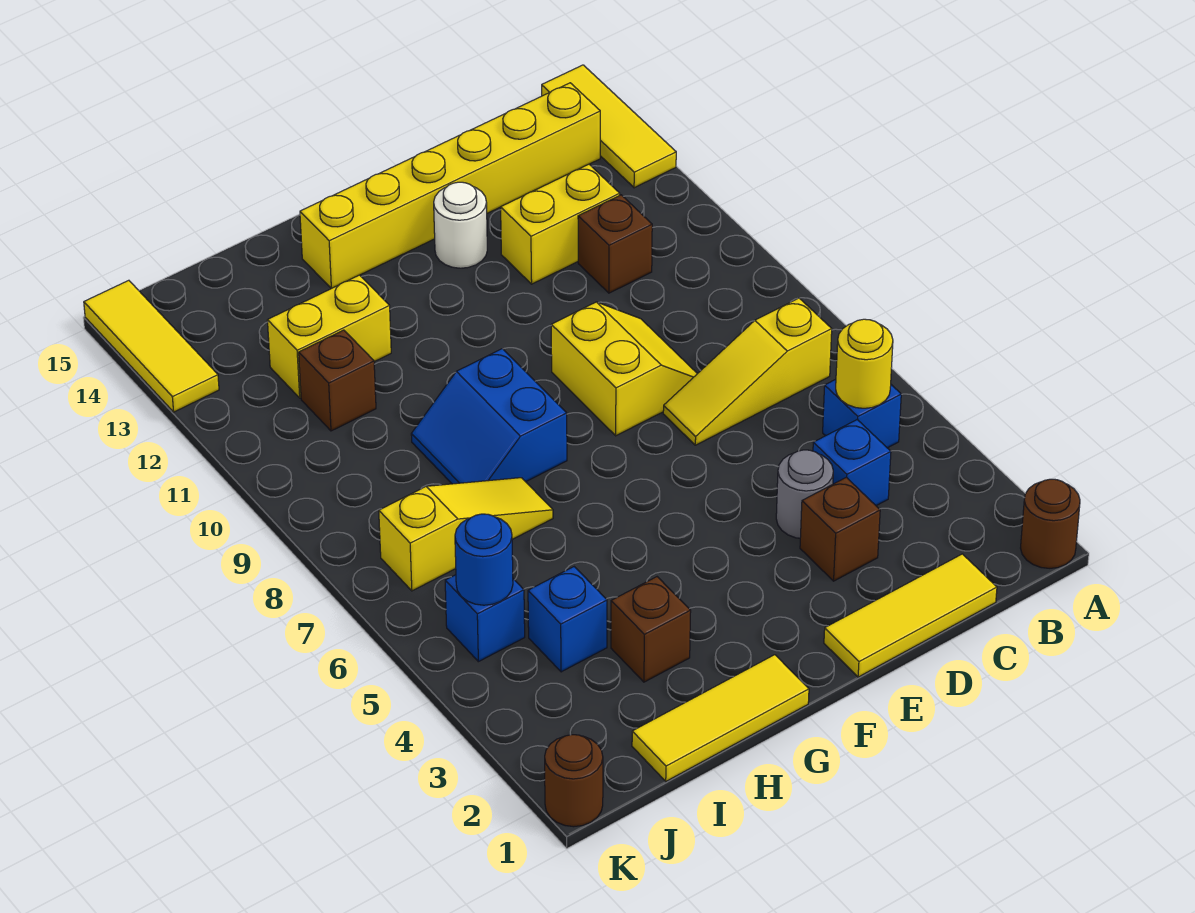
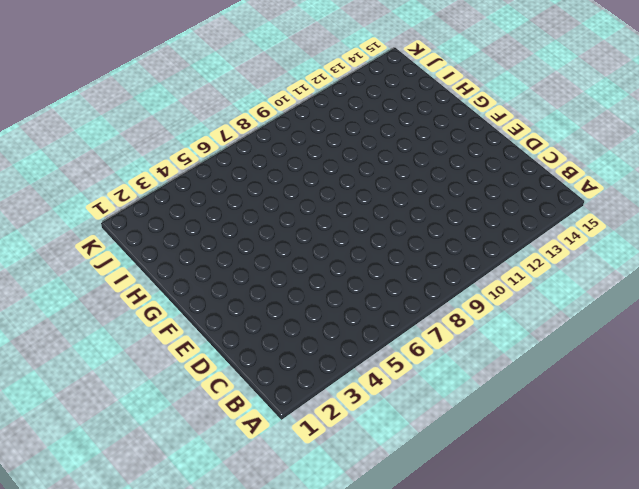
none -> brown 1x1 round brick [1021,479,1080,568]
none -> yellow 1x3 tile [542,65,676,188]
none -> blue 1x1 brick [823,379,901,448]

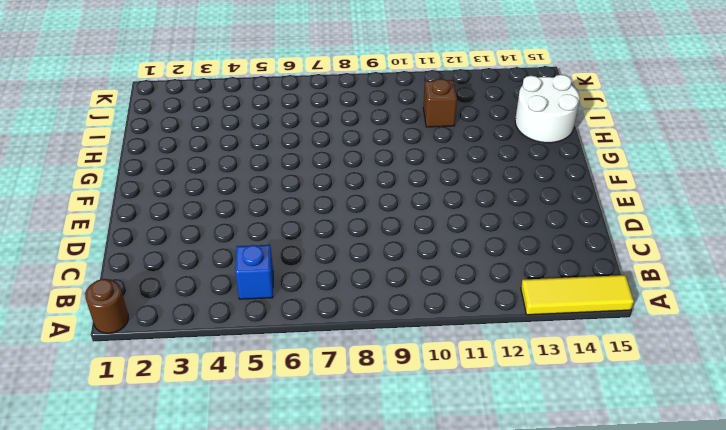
white 2x2 round brick [515,75,580,143] -> none
none -> yellow 1x3 slope [663,298,832,445]
none -> yellow 1x6 brick [300,83,600,288]
none -> yellow 1x3 tile [824,554,997,677]

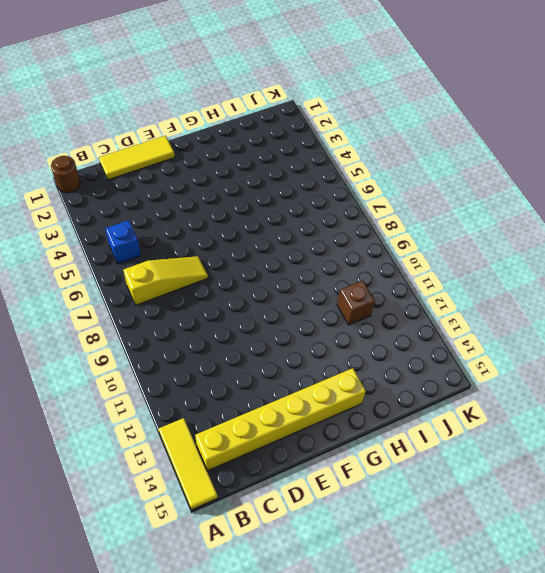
none -> blue 1x1 brick [813,420,891,506]
none -> brown 1x1 brick [578,195,652,293]
none -> yellow 1x2 brick [501,164,620,284]

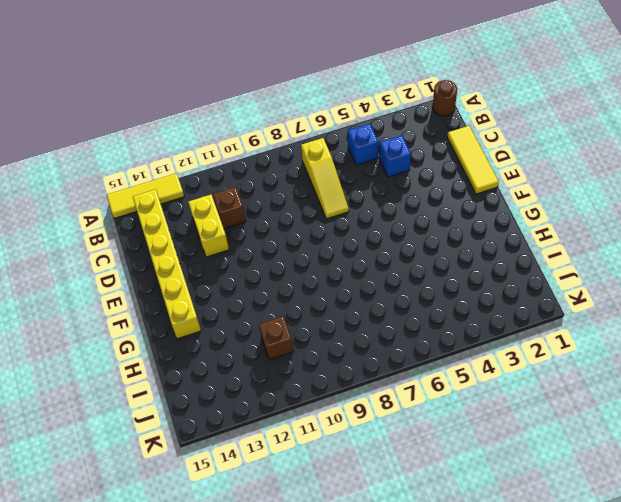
none -> brown 1x1 brick [800,477,880,581]
none -> grey 1x1 round brick [776,450,833,538]
none -> yellow 2x2 slope [551,302,697,436]

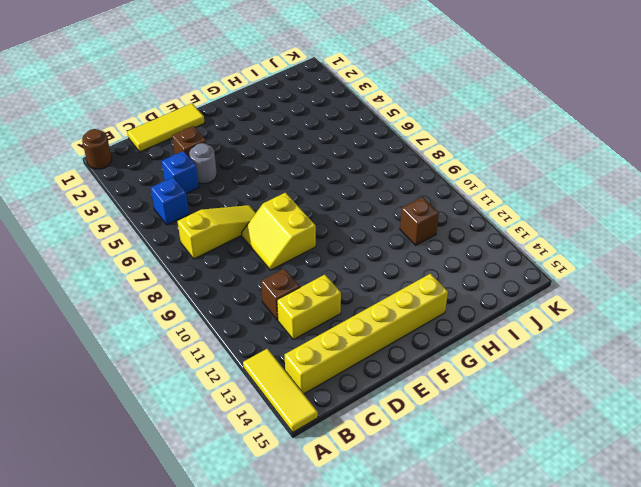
none -> white 1x1 round brick [434,182,487,268]
none -> yellow 1x3 tile [632,655,809,781]
none -> blue 2x2 slope [411,349,567,484]

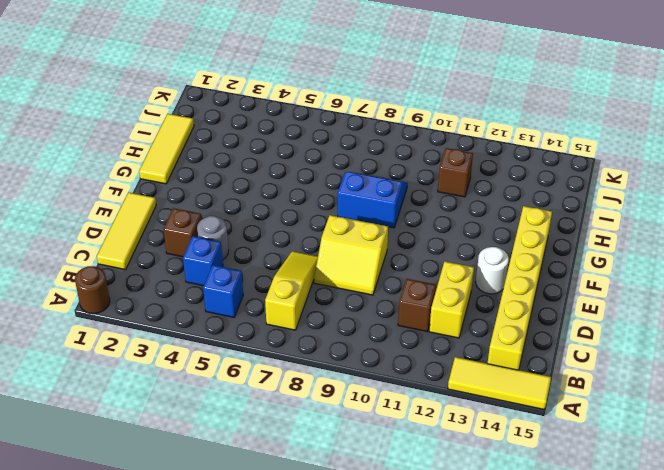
none -> brown 1x1 brick [611,577,691,682]
none -> yellow 1x3 slope [379,478,553,591]
none -> yellow 1x2 brick [267,275,391,398]

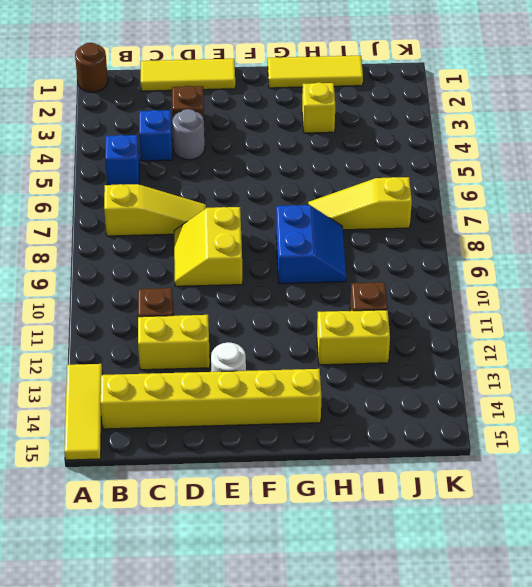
yellow 1x1 brick [302,82,335,133] -> brown 1x1 brick [611,577,691,682]
none -> blue 1x1 brick [528,567,607,672]
none -> blue 1x1 brick [445,575,525,662]
none -> brown 1x1 round brick [545,735,603,827]

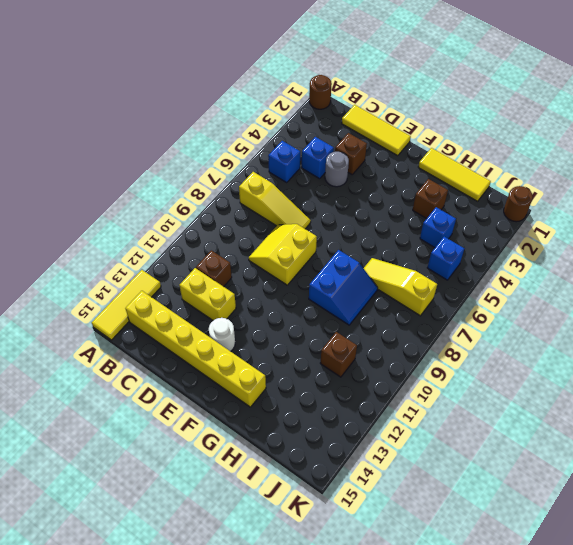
none -> yellow 1x2 brick [267,275,391,398]
none -> yellow 1x3 tile [84,280,219,412]
none -> yellow 1x1 round brick [836,319,893,408]

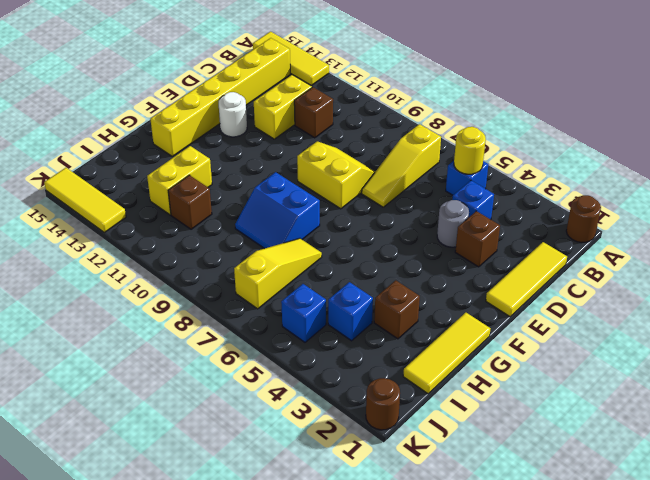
none -> blue 1x1 round brick [455,514,513,605]

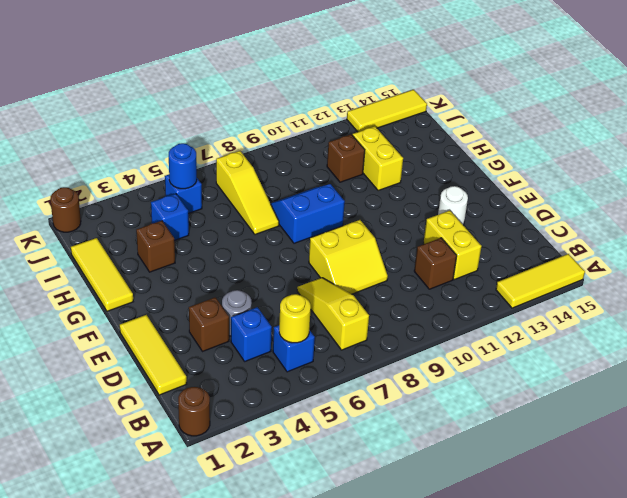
none -> yellow 1x6 brick [300,83,600,288]

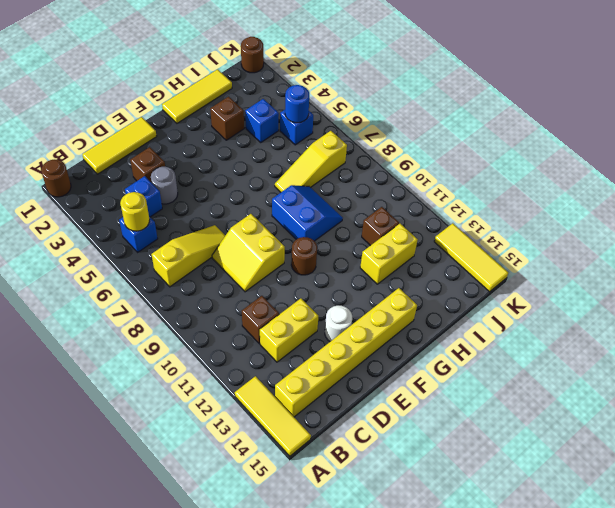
brown 1x1 round brick [291,237,317,275] -> none

